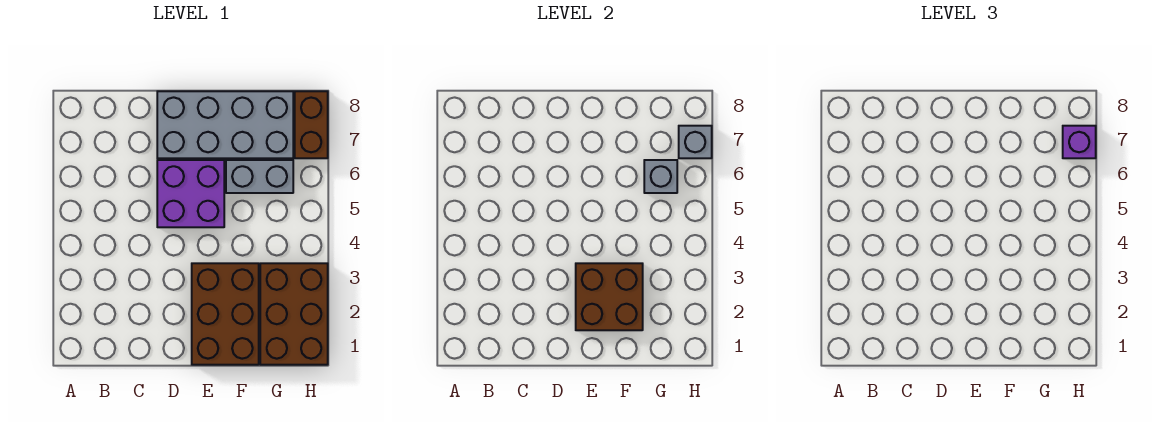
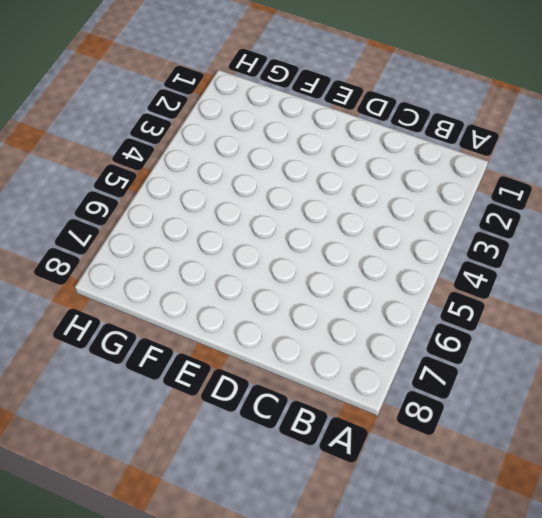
none -> purple 2x2 brick [157,160,224,227]
none -> grey 2x4 brick [157,91,293,158]

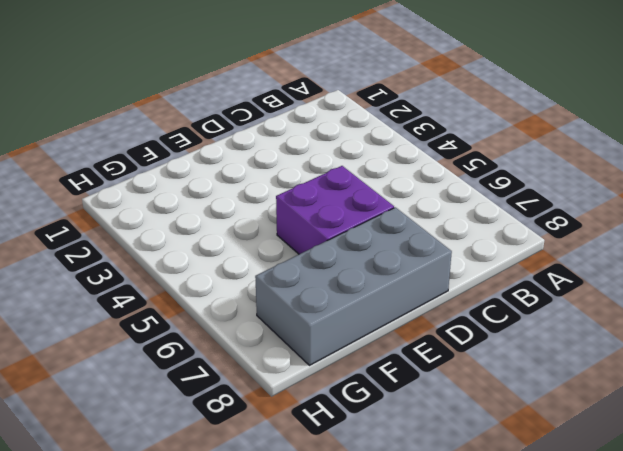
none -> brown 2x3 brick [192,263,259,365]
none -> grey 1x2 brick [226,160,293,193]

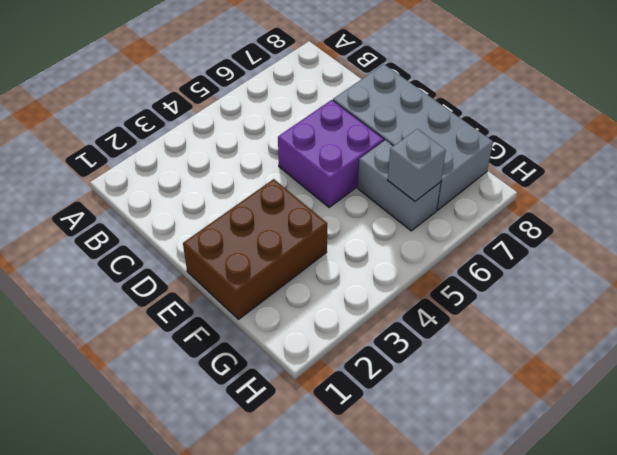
none -> brown 2x3 brick [260,263,328,365]
none -> brown 1x2 brick [295,91,328,158]

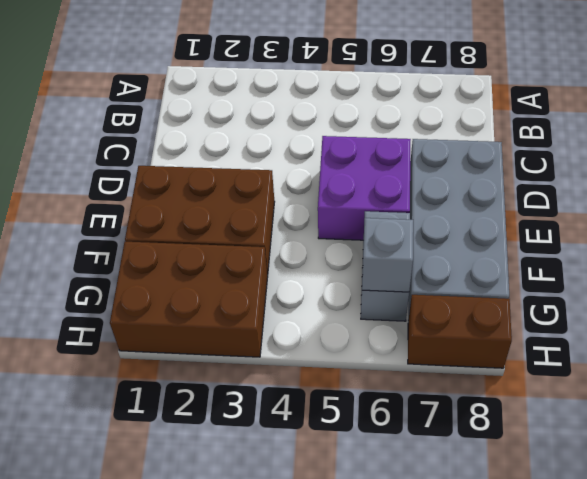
none -> brown 2x2 brick [576,263,643,330]
none -> grey 1x1 brick [679,126,712,158]

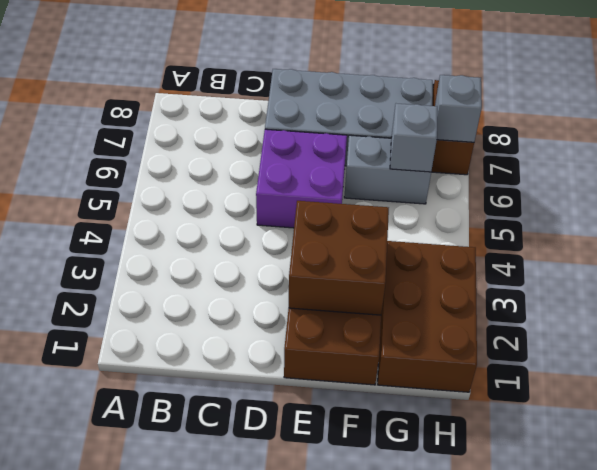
none -> purple 1x1 brick [1063,126,1096,158]

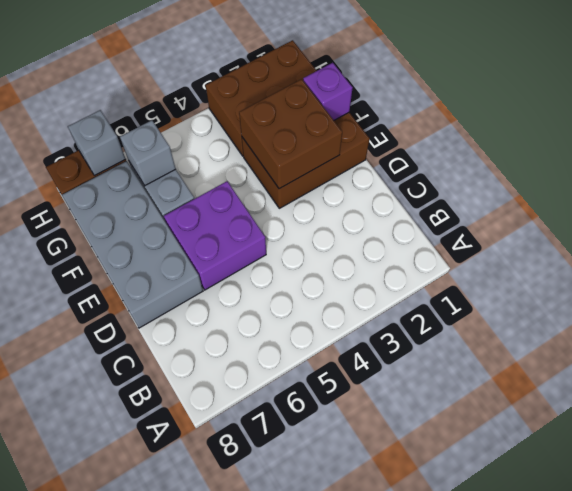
purple 1x1 brick [303,63,353,120] -> purple 1x1 brick moved to [1063,126,1096,158]

